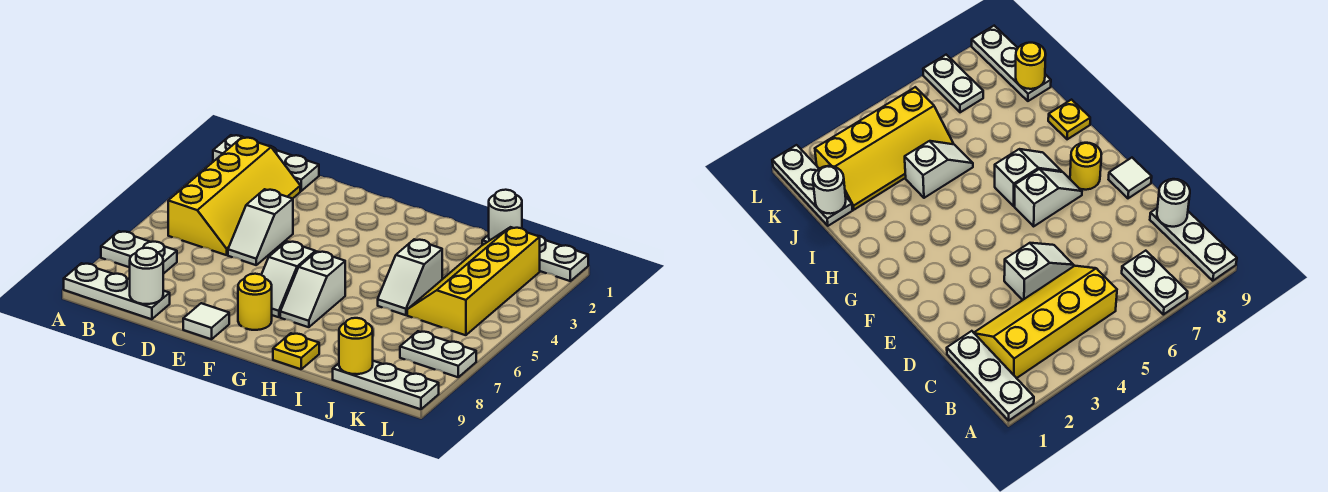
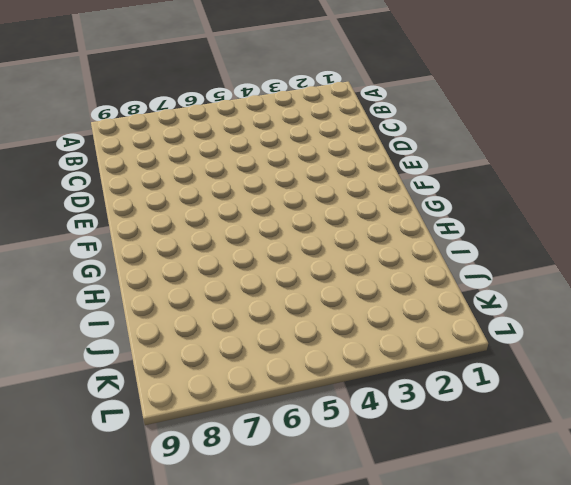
none -> white 1x3 plate [213,135,319,191]
none -> white 1x2 plate [101,231,177,274]
none -> white 1x3 plate [64,263,170,319]

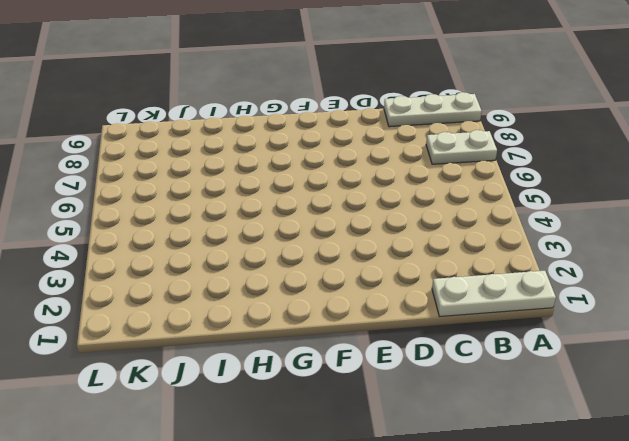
none -> yellow 2x4 slope [168,137,300,255]
none -> white 1x2 slope [228,189,293,265]
none -> white 1x1 tile [183,303,229,339]

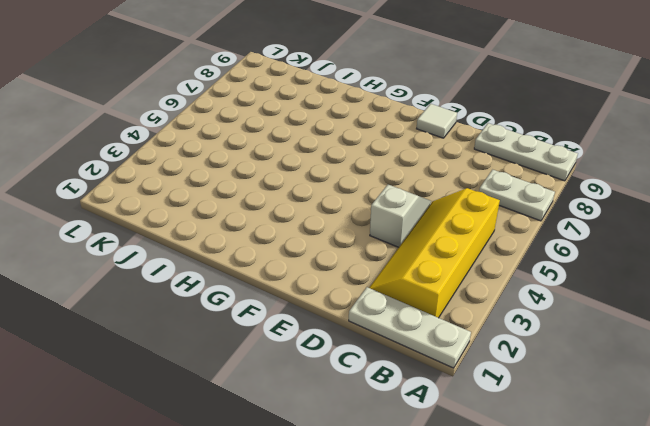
none -> white 1x2 slope [261,241,315,317]
none -> yellow 1x1 round brick [238,274,272,330]
none -> white 1x2 slope [280,252,345,327]

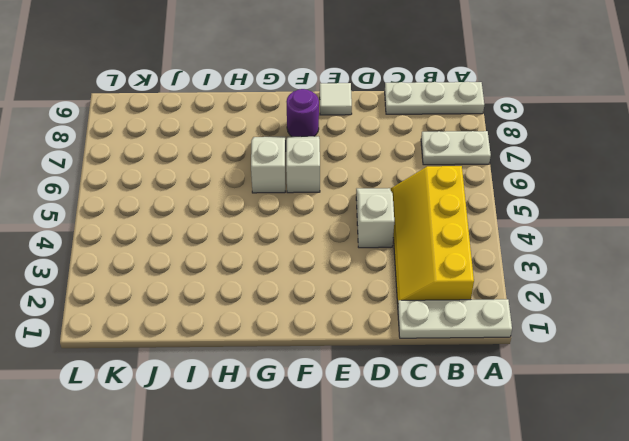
purple 1x1 round brick [286,89,319,137] -> yellow 1x1 round brick [238,274,272,330]
none -> yellow 1x1 plate [273,333,319,369]
none -> white 1x2 slope [378,239,442,315]
none -> white 1x3 plate [482,235,588,281]

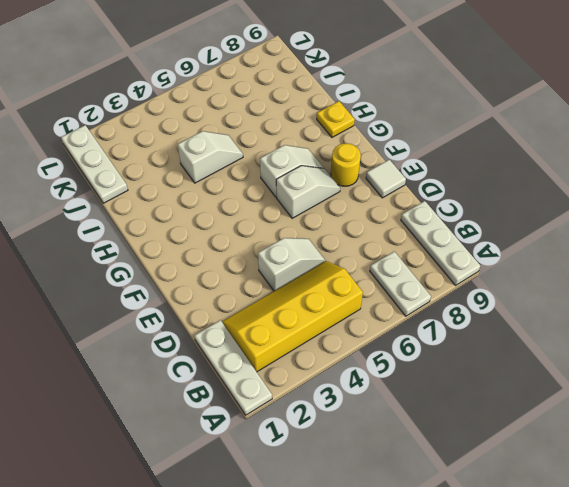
none -> yellow 2x4 slope [407,227,540,335]
none -> white 1x3 plate [333,361,439,409]
none -> white 1x2 plate [400,331,476,377]

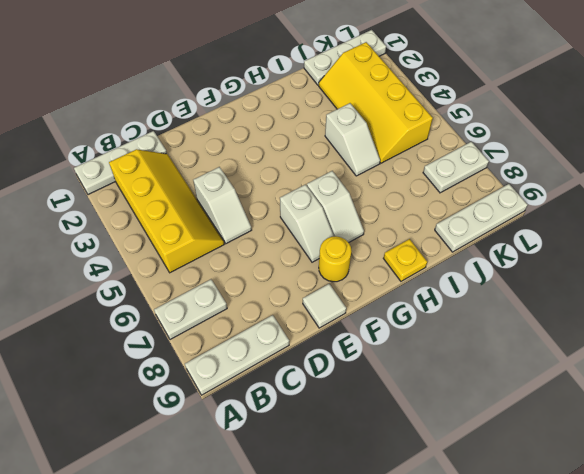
none -> white 1x1 round brick [130,248,163,304]
none -> white 1x1 round brick [489,190,522,240]
none -> yellow 1x1 round brick [339,318,373,374]

